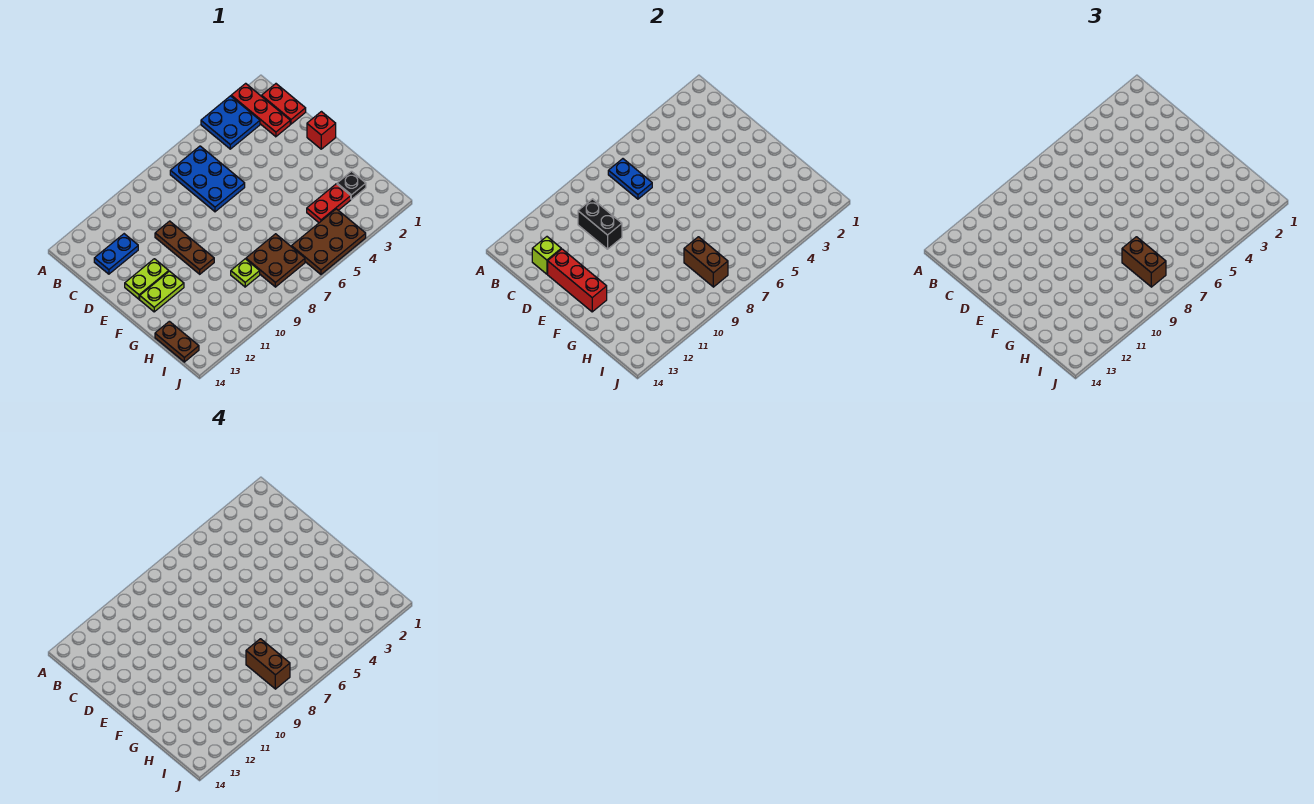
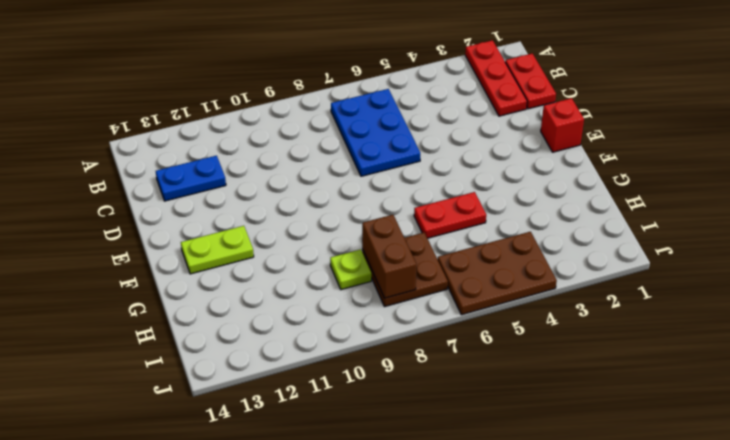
red 1x2 plate [414,192,486,238] -> red 1x2 plate moved to [307,184,351,223]
none -> blue 2x2 plate [201,96,260,149]
none -> brown 1x3 plate [155,221,214,274]
none -> lime 1x2 plate [125,259,169,299]

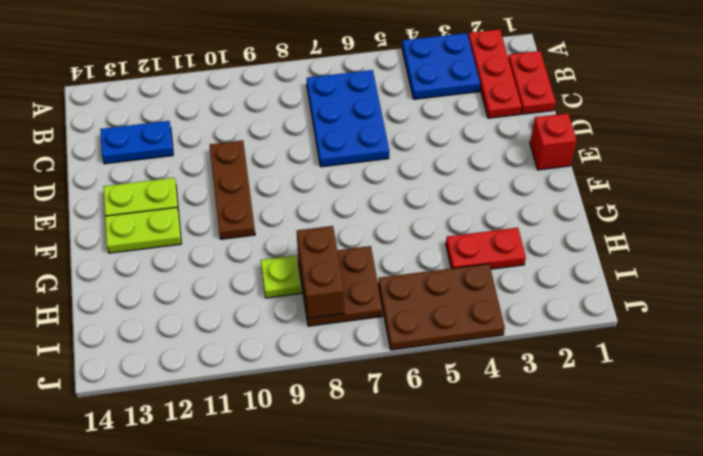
none -> black 1x1 plate [337,171,366,199]
none -> brown 1x2 plate [155,321,199,362]
none -> blue 1x2 plate [608,159,652,199]

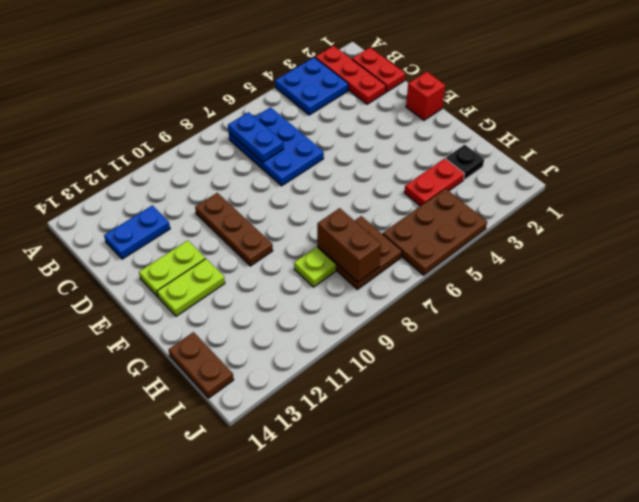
none -> black 1x2 brick [578,199,622,249]
none -> lime 1x1 brick [532,237,561,274]
none -> red 1x3 brick [548,249,607,312]

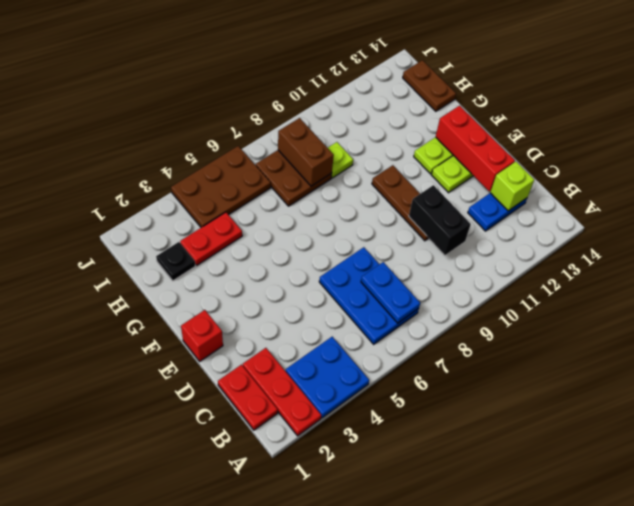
none -> brown 1x2 brick [1122,237,1166,287]
none -> brown 1x2 brick [246,639,290,689]

